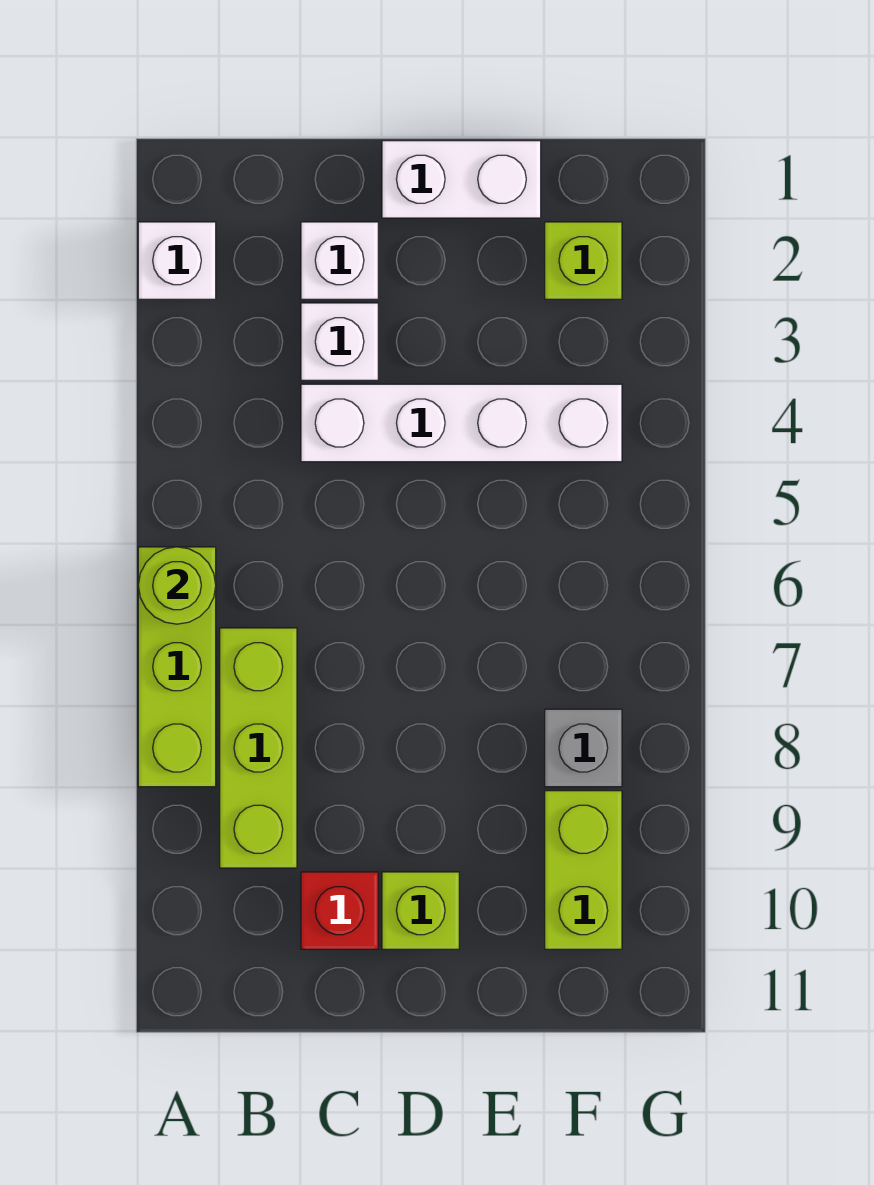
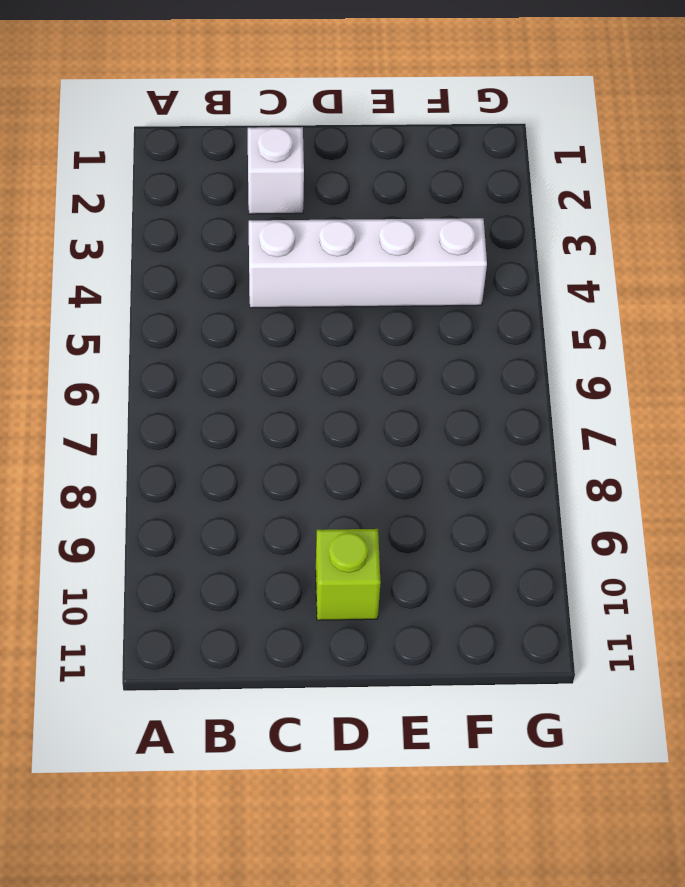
none -> white 1x1 brick [138,222,216,299]
none -> lime 1x3 brick [138,547,216,787]
none -> lime 1x3 brick [220,628,297,868]

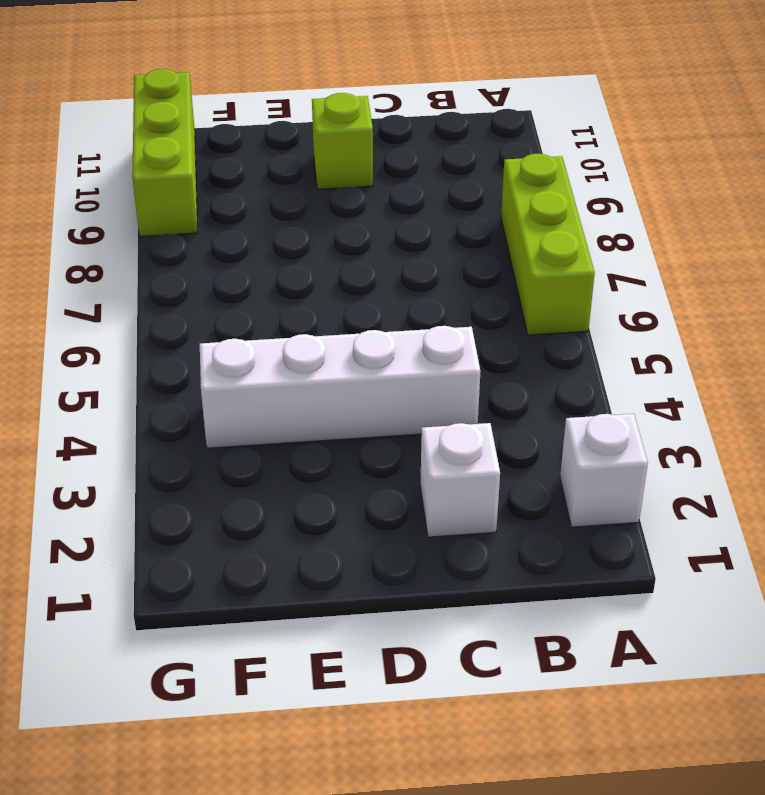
lime 1x3 brick [132,69,197,236] -> lime 1x3 brick moved to [220,628,297,868]
none -> white 1x1 brick [301,303,378,380]
none -> red 1x1 brick [301,872,378,949]
none -> white 1x2 brick [382,141,541,218]

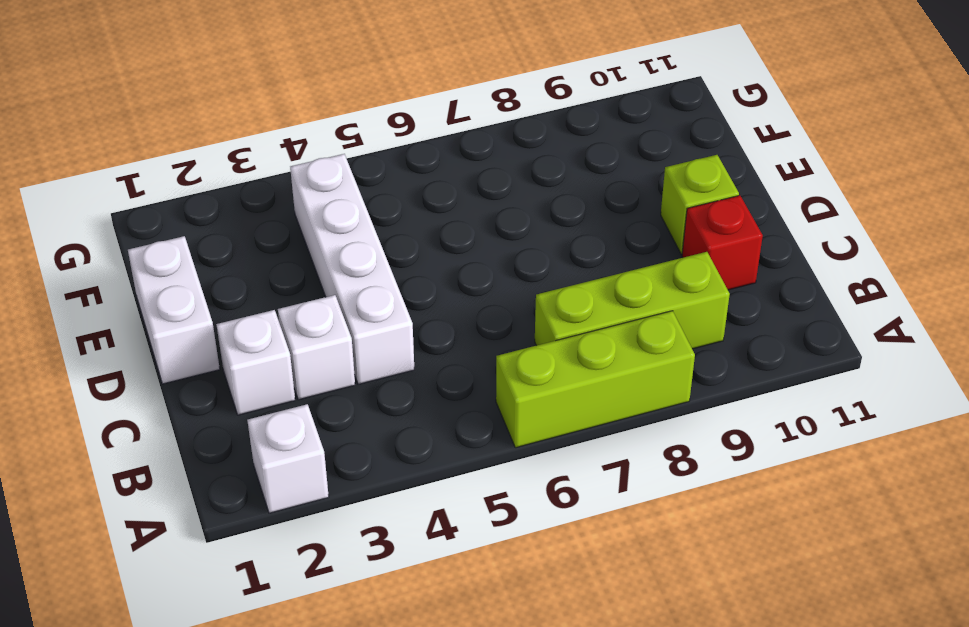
none -> lime 1x1 brick [545,222,622,299]
none -> grey 1x1 brick [545,709,622,787]
none -> lime 1x2 brick [545,791,622,949]

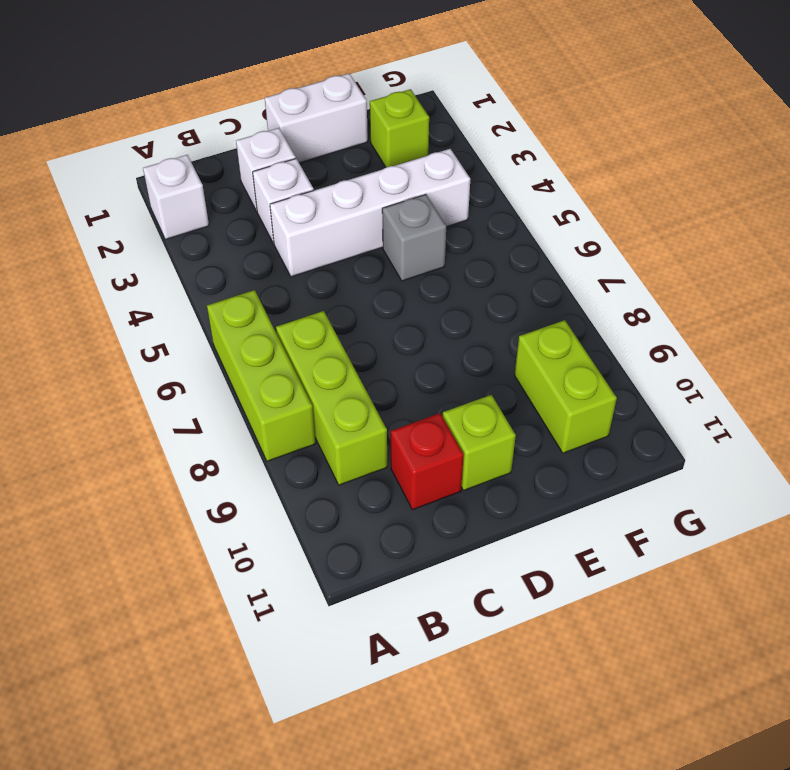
grey 1x1 brick [382,195,446,281] -> grey 1x1 brick moved to [545,709,622,787]
none -> lime 1x1 round brick [138,547,216,624]

